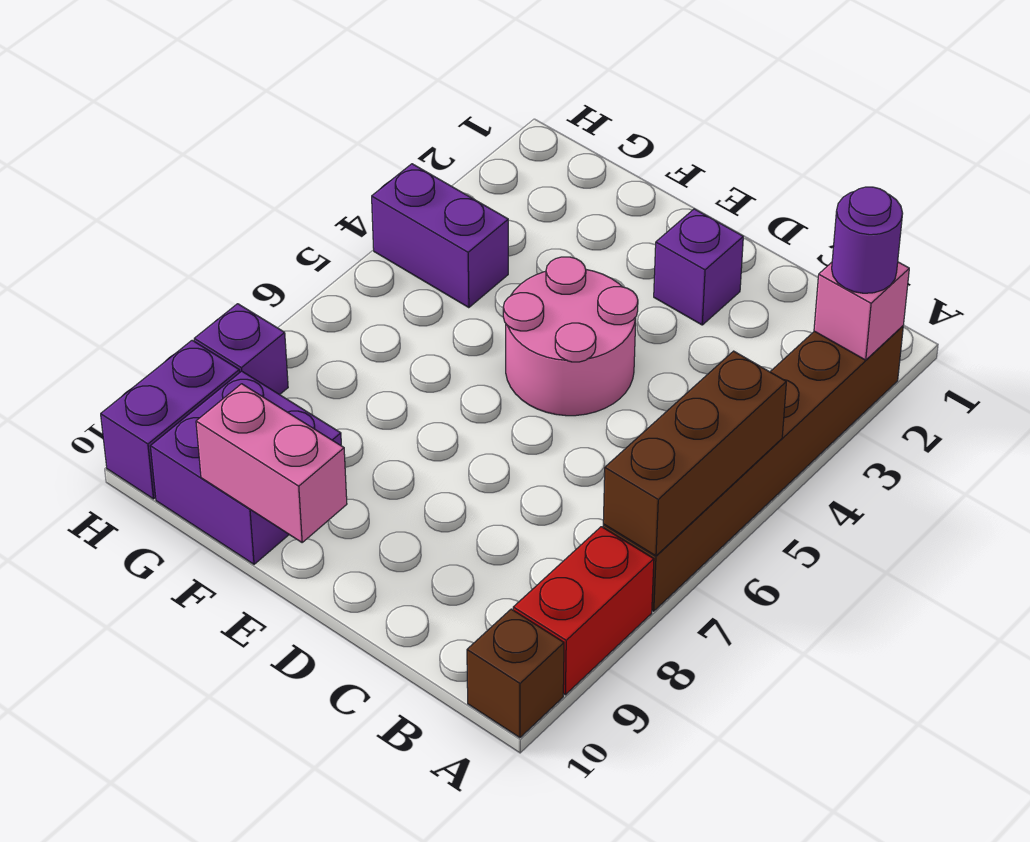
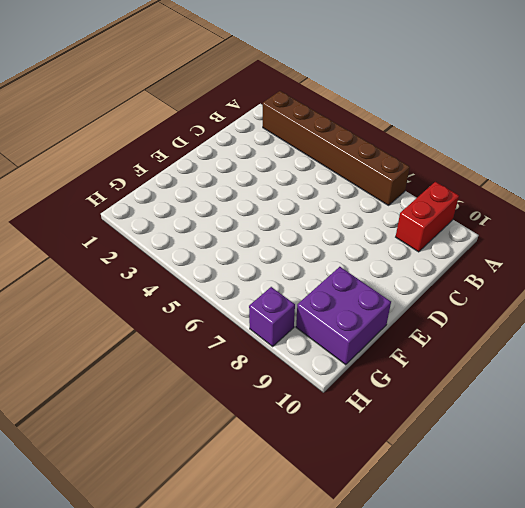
red 1x2 brick [396,182,459,252] -> red 1x2 brick turned to [513,527,654,695]
none -> brown 1x1 brick [467,609,564,738]
none -> purple 1x1 brick [654,209,743,325]
none -> pink 2x2 round brick [503,257,638,416]

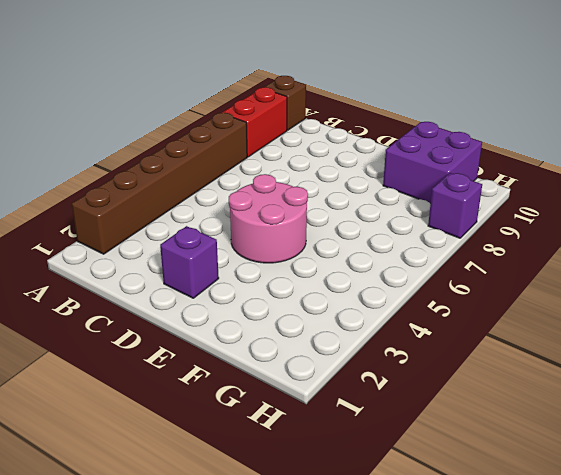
none -> purple 1x2 brick [372,164,508,308]
none -> purple 1x2 brick [101,340,239,499]
none -> pink 1x1 brick [814,262,909,360]

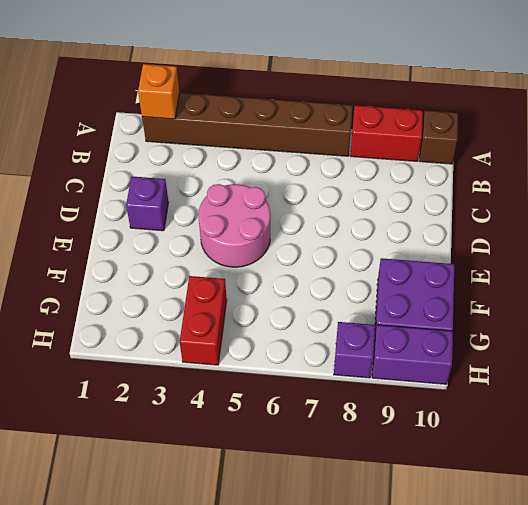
orange 1x1 brick [138,64,179,119] -> pink 1x1 brick [814,262,909,360]
red 1x2 brick [180,276,227,365] -> purple 1x2 brick [372,164,508,308]
none -> brown 1x3 brick [603,351,786,556]
none -> pink 1x2 brick [196,384,347,542]
none -> purple 1x1 round brick [832,187,903,293]

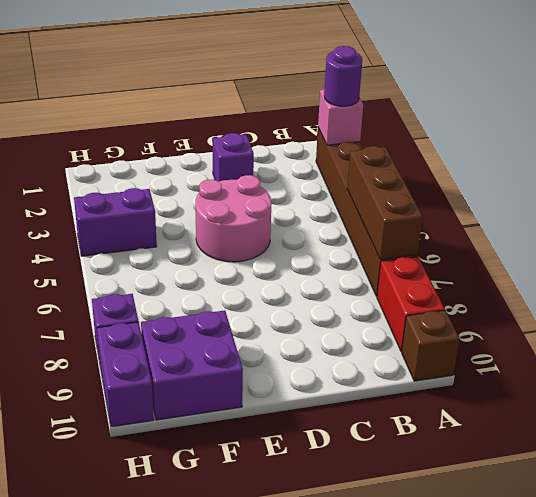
none -> pink 1x2 brick [196,384,347,542]

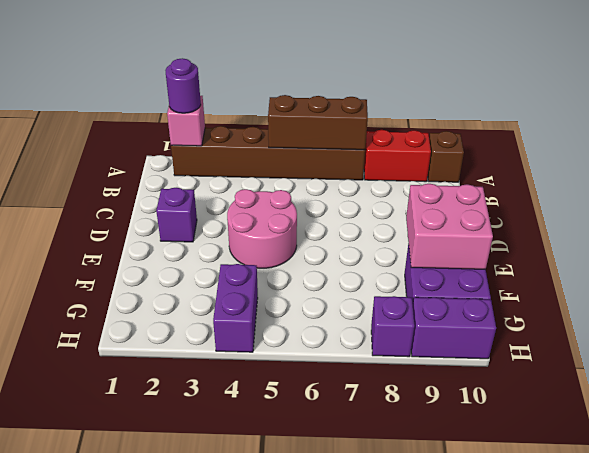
pink 2x2 brick [406,184,493,269] -> pink 1x2 brick [196,384,347,542]

